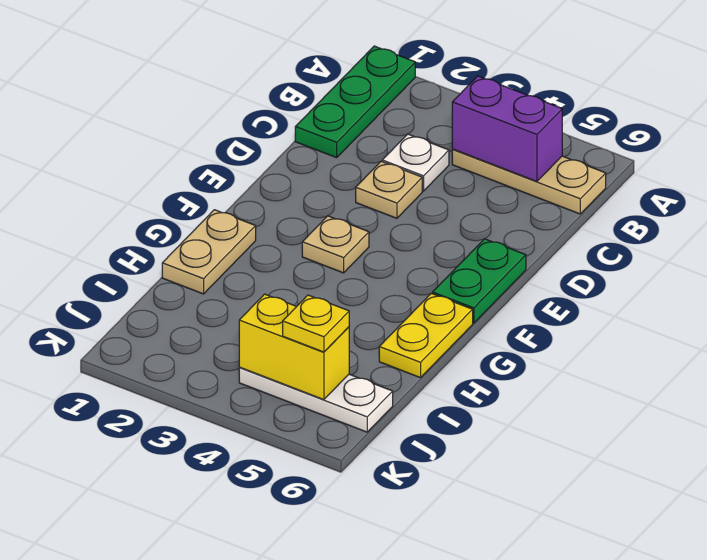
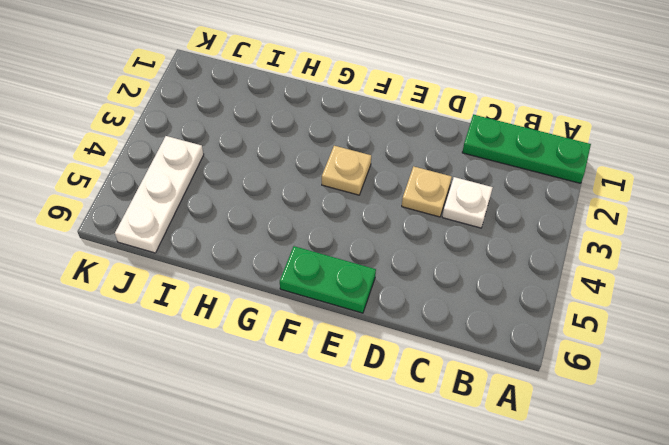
none -> tan 1x3 plate [452,149,606,214]
none -> tan 1x2 plate [162,210,256,294]
none -> yellow 1x2 plate [379,293,473,378]

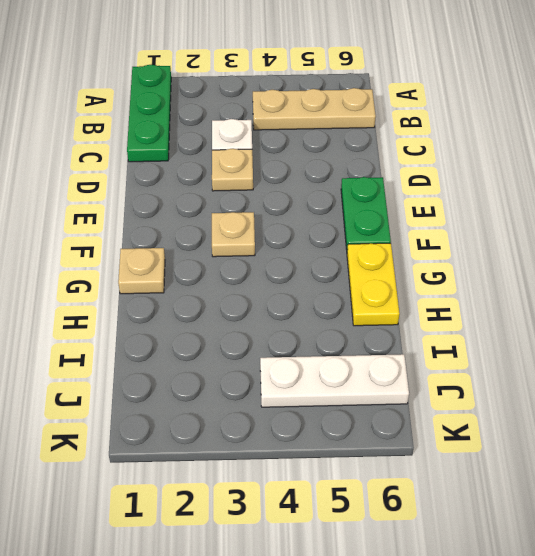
tan 1x1 plate [118,248,165,294] -> tan 1x2 plate [162,210,256,294]
none -> purple 1x2 brick [452,76,562,181]
none -> yellow 1x2 brick [239,294,349,400]
none -> yellow 1x1 plate [283,295,349,352]

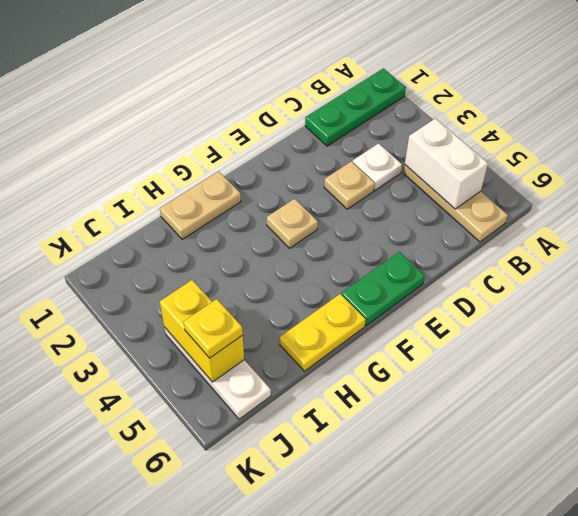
white 1x2 brick [405,118,488,209] -> purple 1x2 brick [452,76,562,181]

